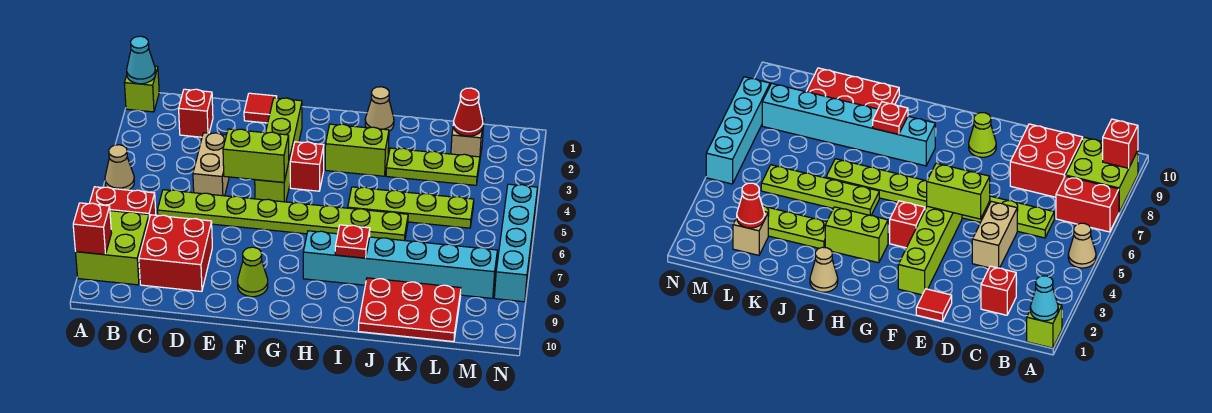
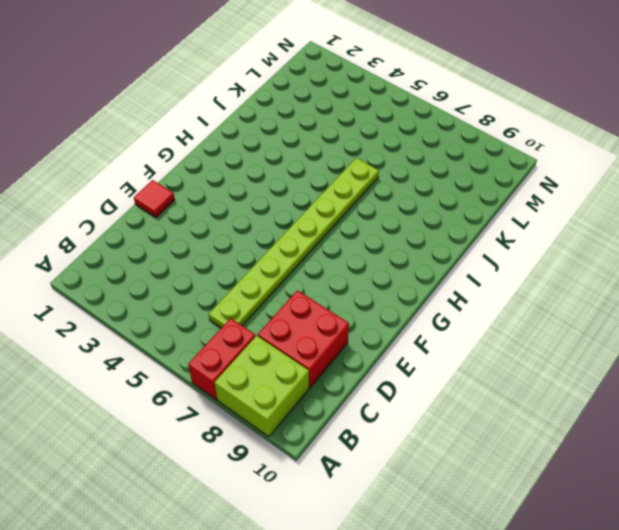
none -> lime 1x1 brick [124,66,159,112]
none -> tan 1x1 cone [105,145,134,190]
none -> red 1x1 brick [179,89,213,137]

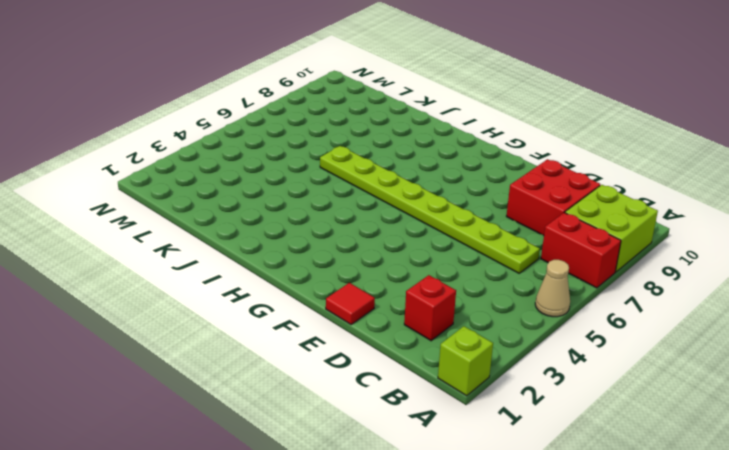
none -> tan 1x2 brick [193,133,229,196]
none -> lime 1x4 brick [255,98,302,202]
none -> lime 1x1 cone [238,247,268,297]

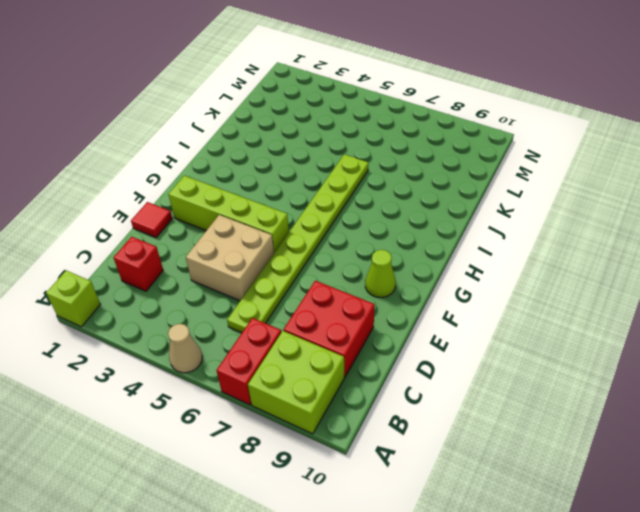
tan 2x2 brick [186,215,274,301] -> tan 1x2 brick [193,133,229,196]
none -> red 1x1 brick [290,142,324,191]
none -> lime 1x2 brick [325,124,389,176]
none -> cyan 1x6 brick [303,231,497,298]

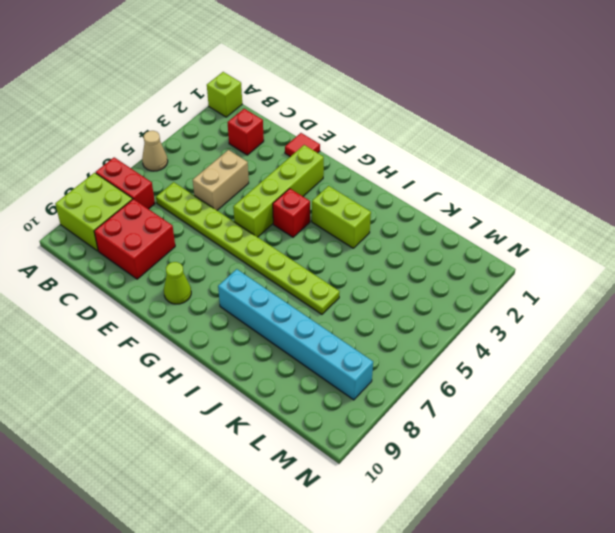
none -> tan 1x1 cone [365,87,394,131]
none -> lime 1x4 plate [348,187,474,228]
none -> lime 1x3 plate [386,148,480,185]

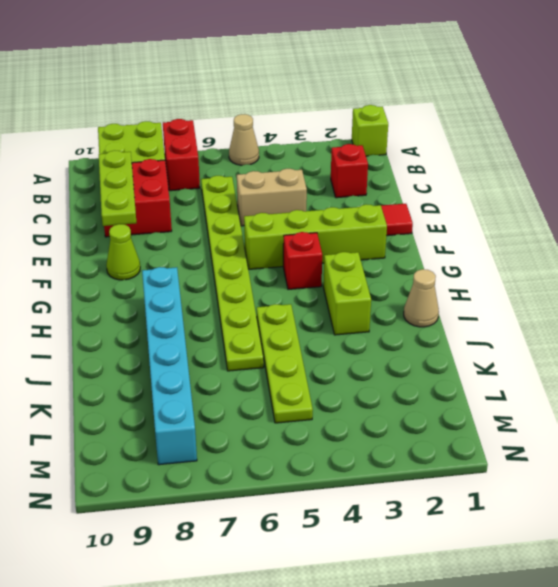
lime 1x3 plate [99,150,136,226] -> lime 1x3 plate moved to [386,148,480,185]
none -> red 2x3 plate [358,278,461,342]
none -> tan 1x1 brick [451,118,484,164]
none -> cyan 1x4 brick [494,184,538,302]

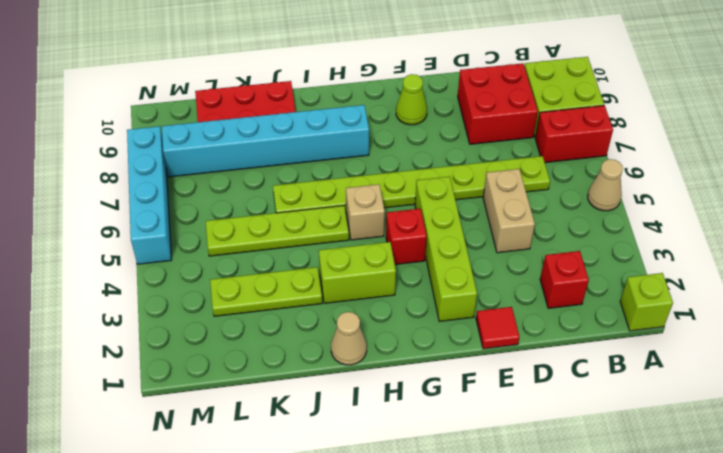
tan 1x1 brick [346,184,385,240] -> tan 1x1 brick moved to [451,118,484,164]
none -> cyan 1x1 cone [127,36,155,84]
none -> red 1x1 brick [73,203,111,255]
none -> lime 1x2 brick [223,129,289,182]

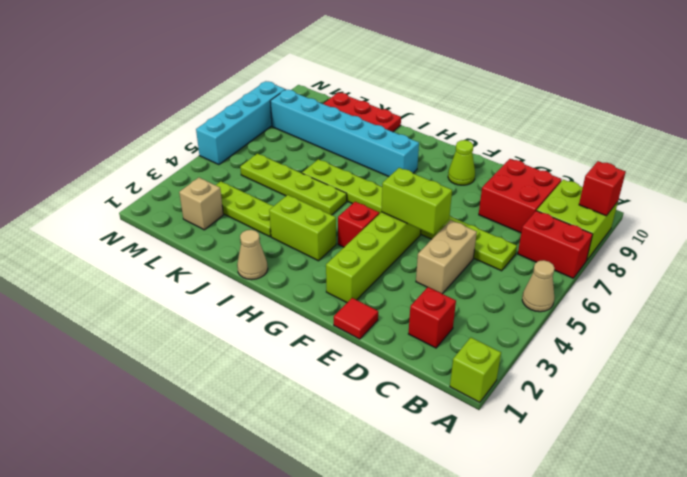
none -> cyan 1x1 cone [127,36,155,84]
none -> red 1x1 plate [335,225,370,258]
none -> red 1x1 cone [453,88,483,136]

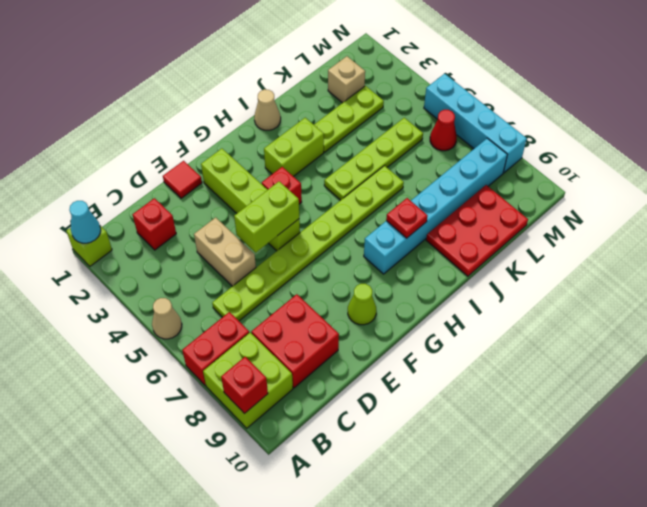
red 1x1 cone [430,110,457,151] -> red 1x1 cone moved to [453,88,483,136]

